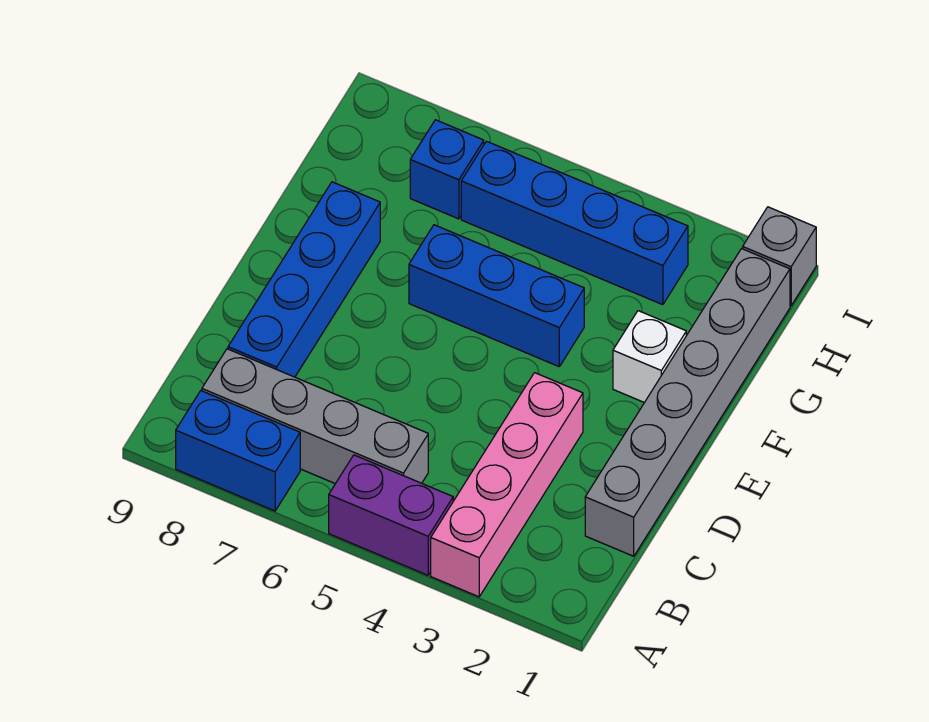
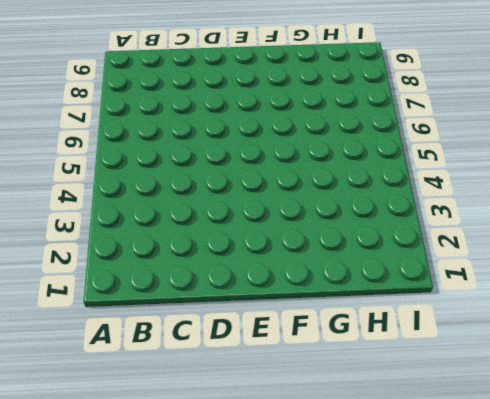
none -> pink 1x4 brick [431,373,583,597]
none -> purple 1x2 brick [329,455,453,575]

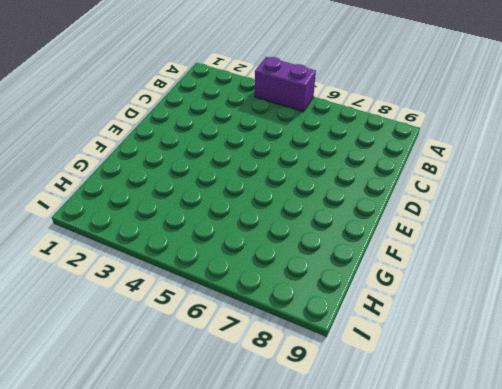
none -> pink 1x4 brick [431,373,583,597]
none -> blue 1x2 brick [176,391,300,511]

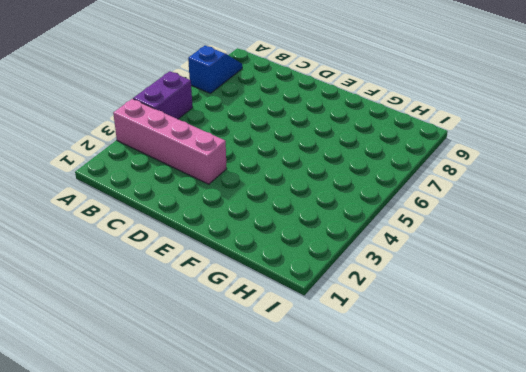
blue 1x2 slope [188,46,242,93] -> blue 1x2 brick [176,391,300,511]
none -> grey 1x4 brick [202,349,428,484]
none -> grey 1x6 brick [585,249,790,556]

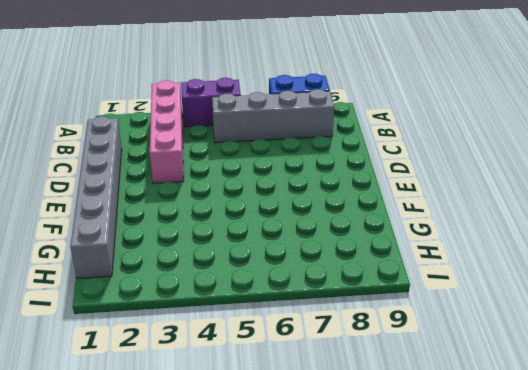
none -> blue 1x4 brick [228,182,380,377]
none -> white 1x1 brick [613,311,686,403]

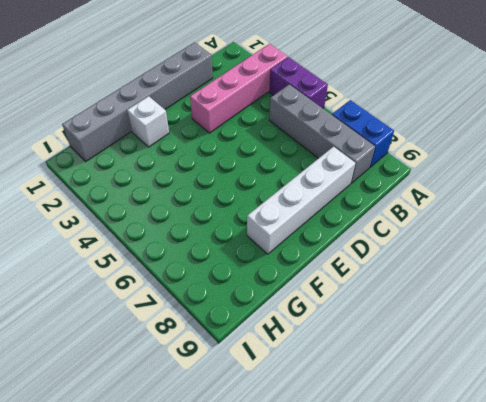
white 1x4 brick [247,147,355,254] -> blue 1x4 brick [228,182,380,377]
none -> blue 1x3 brick [409,225,584,366]
none -> blue 1x4 brick [461,141,688,305]

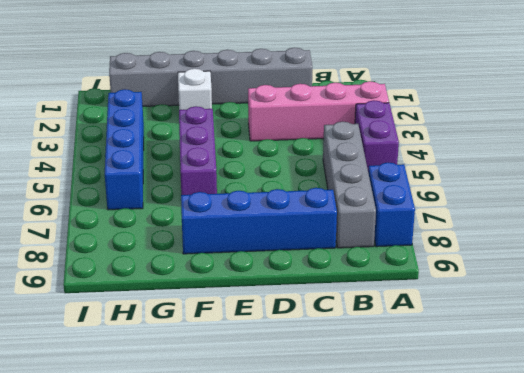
purple 1x3 brick [179,106,217,195] -> blue 1x3 brick [409,225,584,366]
none -> blue 1x1 brick [410,120,484,219]
none -> grey 1x1 brick [743,207,816,306]

